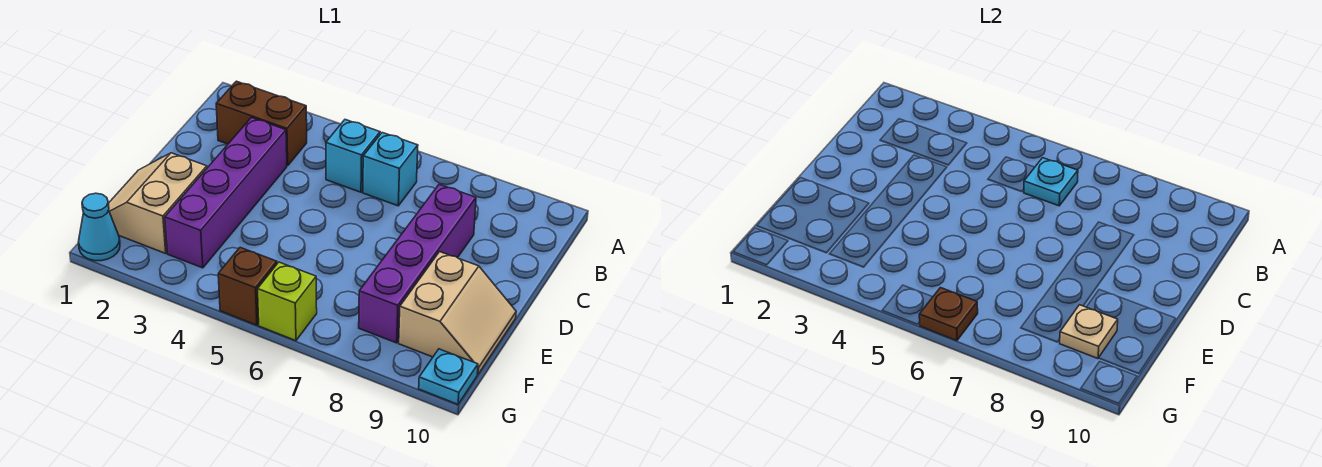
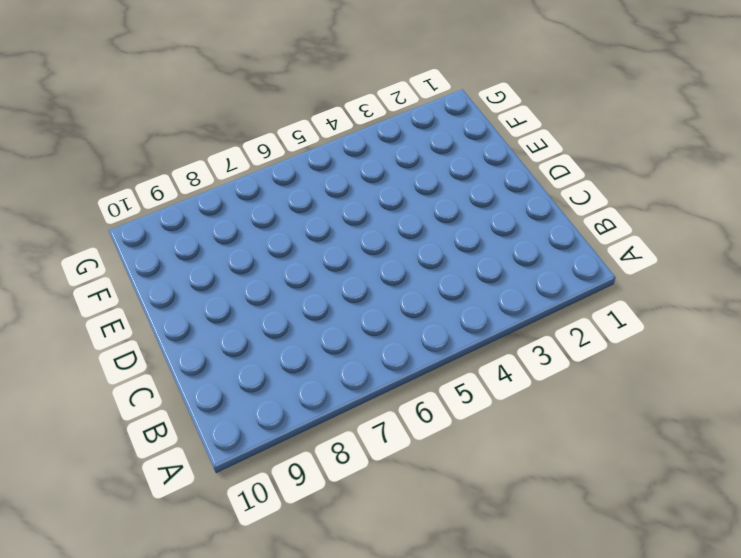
none -> brown 1x2 brick [216,81,307,166]
none -> cyan 1x1 brick [326,120,380,192]
none -> cyan 1x1 brick [363,133,418,206]

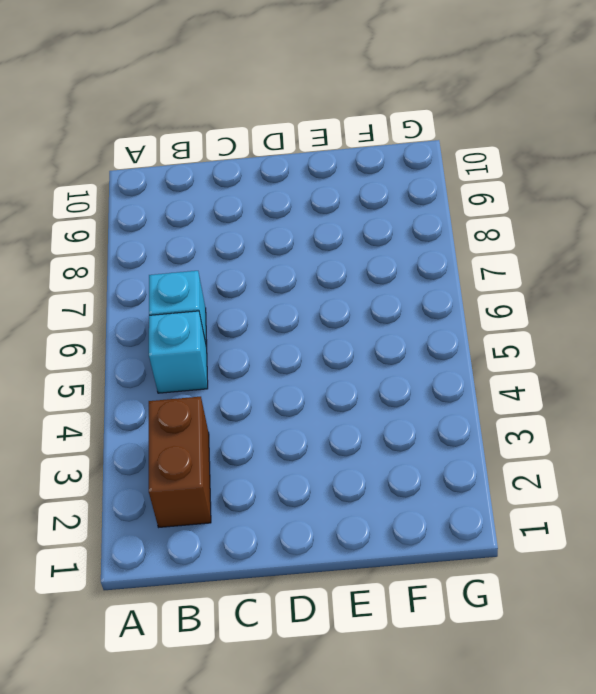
none -> purple 1x4 brick [165,118,287,268]
none -> purple 1x4 brick [359,184,476,343]
none -> tan 2x2 slope [108,153,207,253]

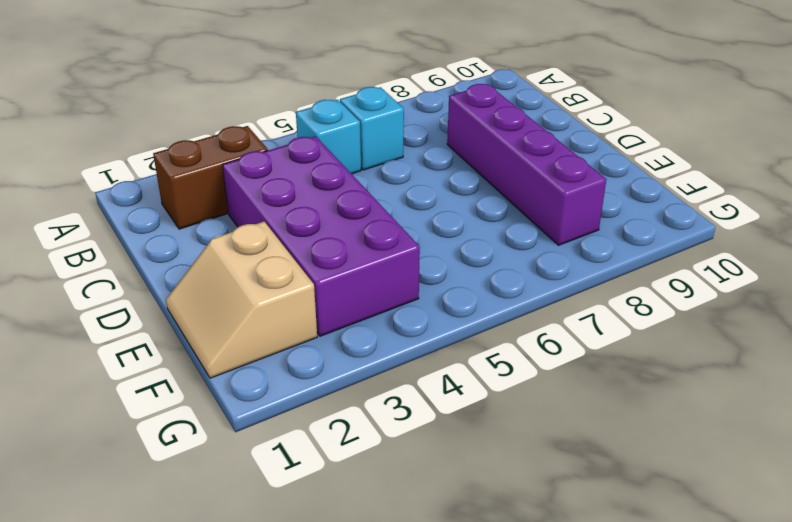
purple 2x4 brick [223,136,420,336] -> purple 1x4 brick [165,118,287,268]
none -> tan 2x2 slope [399,252,516,374]
none -> cyan 1x1 cone [78,193,120,261]
none -> brown 1x1 brick [218,247,277,325]

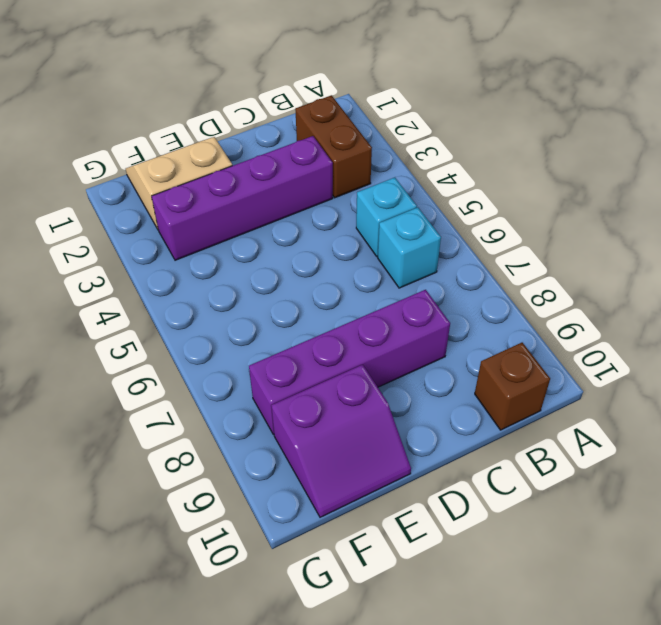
brown 1x1 brick [475,343,550,430] -> brown 1x1 brick moved to [218,247,277,325]
purple 2x2 slope [271,365,411,517] -> tan 2x2 slope [399,252,516,374]
none -> cyan 1x1 cone [78,193,120,261]
none -> lime 1x1 brick [258,262,317,341]
none -> cyan 1x1 plate [419,349,478,404]

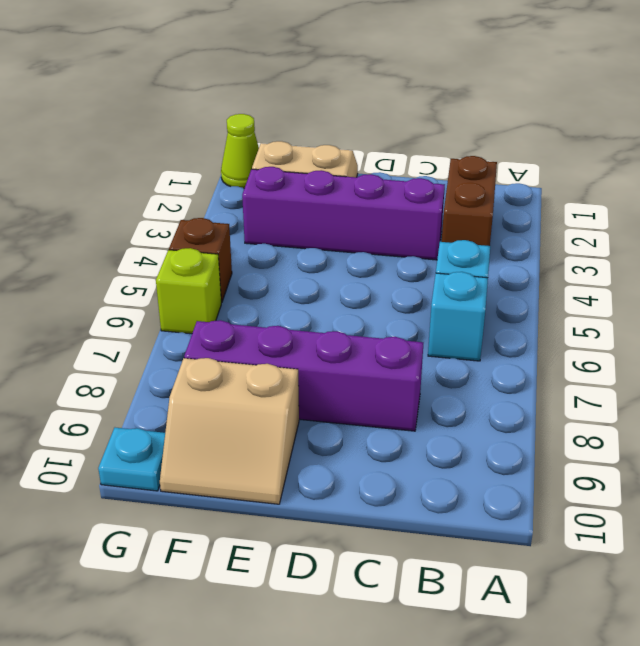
lime 1x1 cone [221,114,259,188] -> cyan 1x1 cone [78,193,120,261]
none -> cyan 1x1 plate [1024,158,1078,206]
none -> tan 1x1 plate [1059,305,1118,359]
none -> brown 1x1 plate [919,288,978,341]

